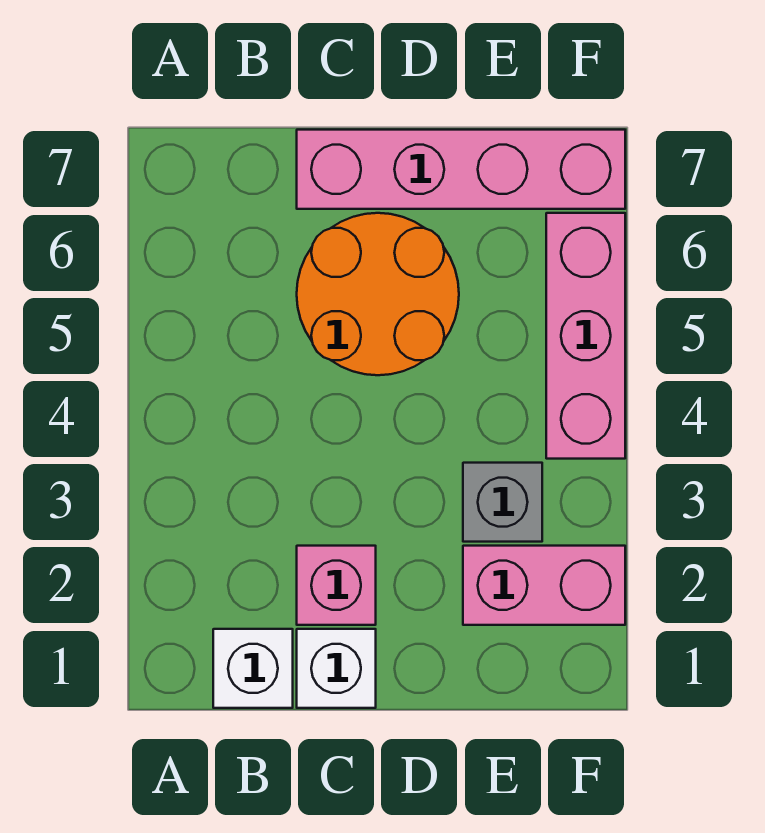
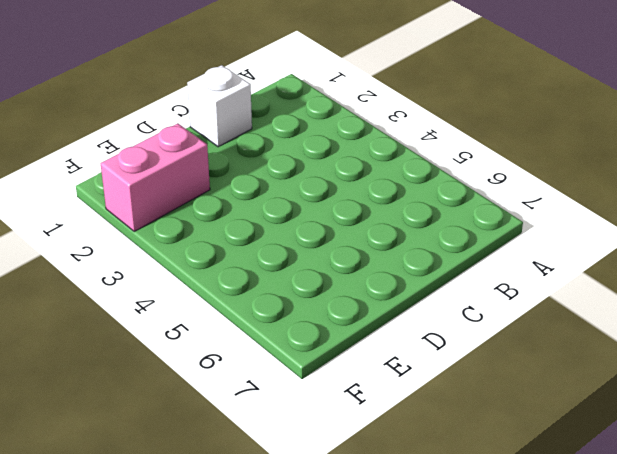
none -> white 1x1 brick [213,629,293,708]
none -> pink 1x1 brick [297,546,376,625]

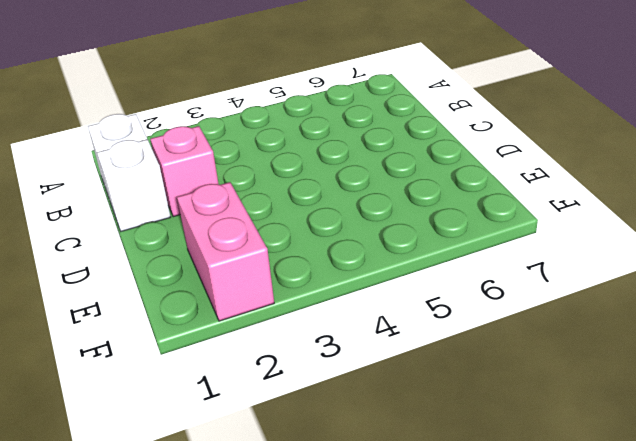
none -> orange 2x2 round brick [297,213,459,375]
none -> pink 1x4 brick [297,130,625,209]

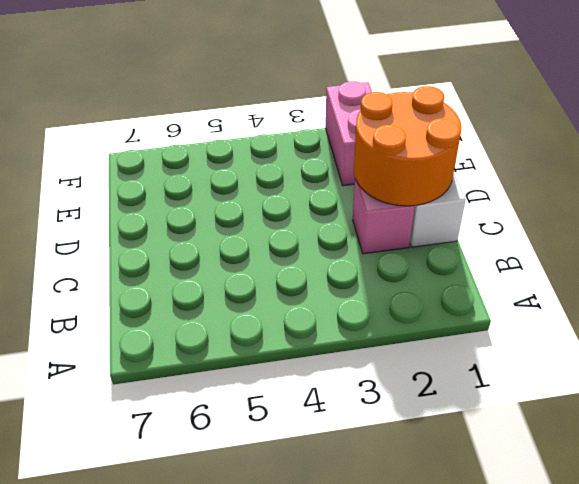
orange 2x2 round brick [354,86,461,206] -> orange 2x2 round brick moved to [297,213,459,375]
none -> white 1x1 brick [213,629,293,708]
none -> pink 1x4 brick [297,130,625,209]

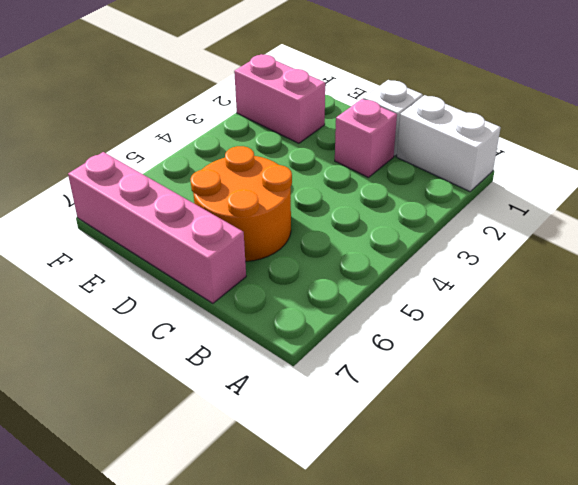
white 1x2 brick [397,95,501,192] -> white 1x1 brick [213,629,293,708]
none -> grey 1x1 brick [463,463,542,542]
none -> pink 1x3 brick [546,213,625,459]

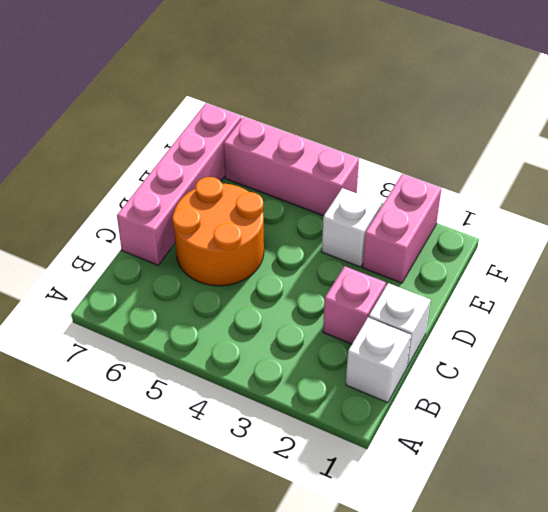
white 1x1 brick [322,188,381,267] -> grey 1x1 brick [463,463,542,542]

